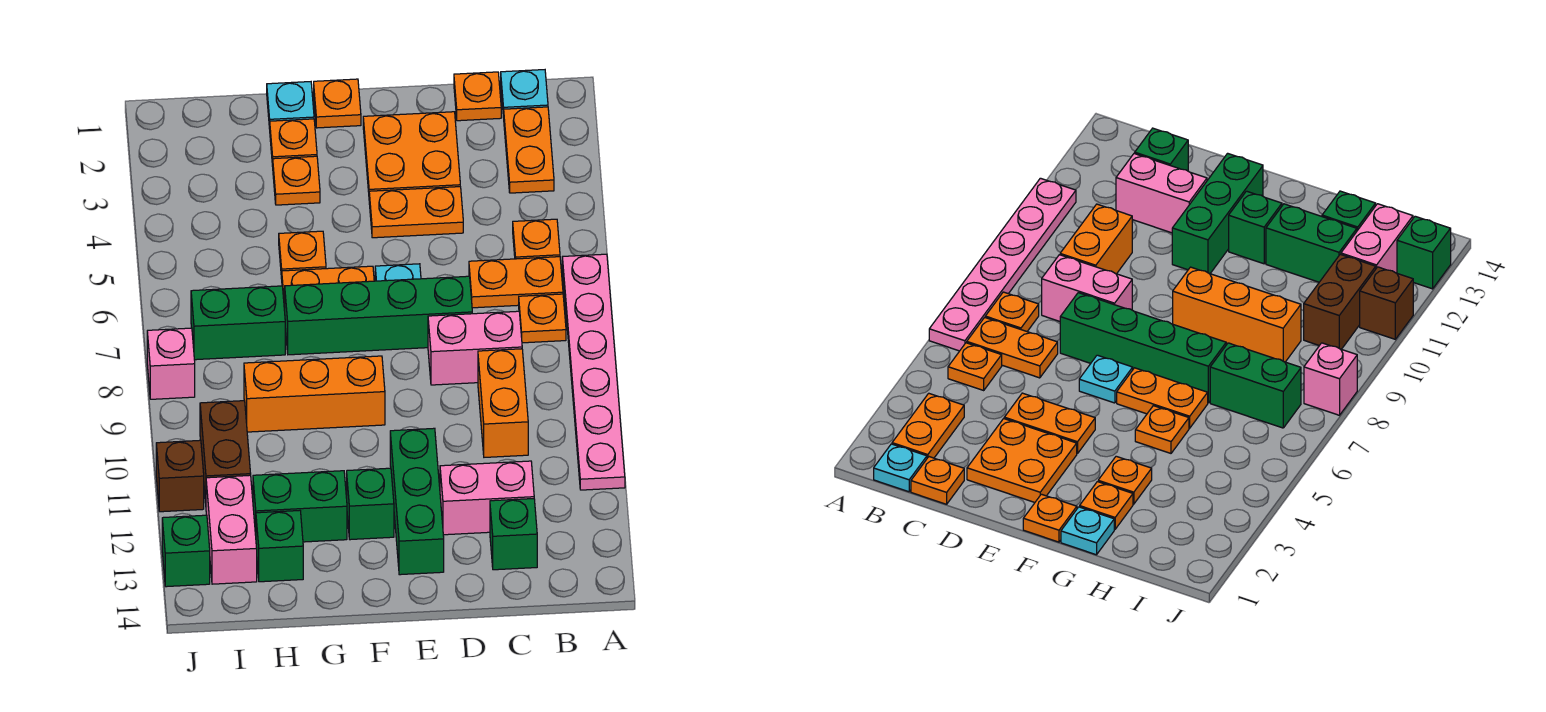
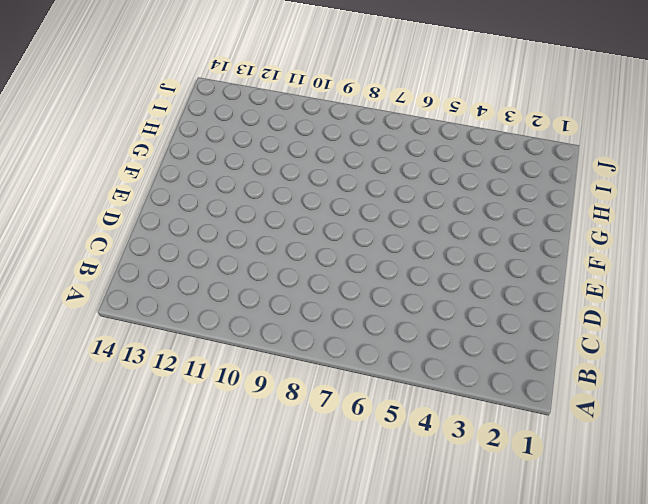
none -> pink 1x6 plate [562,254,625,490]
none -> cyan 1x1 plate [501,70,548,118]
none -> orange 1x2 plate [504,107,554,193]
none -> orange 1x1 plate [513,219,560,259]

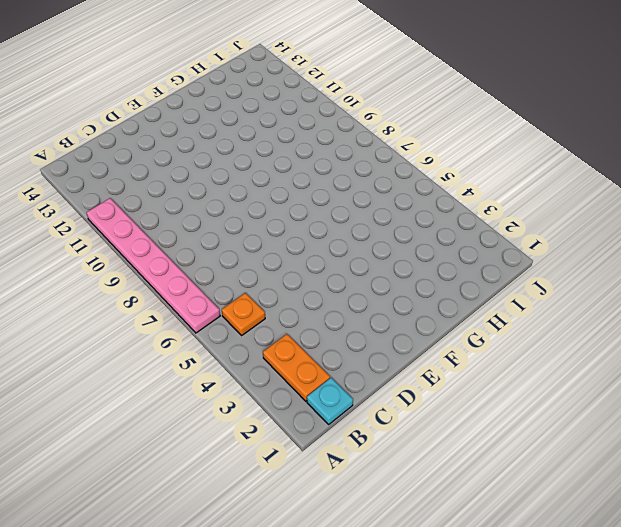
none -> orange 1x2 plate [469,257,563,308]
none -> orange 1x1 plate [519,294,566,343]
none -> orange 1x1 plate [454,72,501,121]
none -> pink 1x2 brick [428,311,522,385]

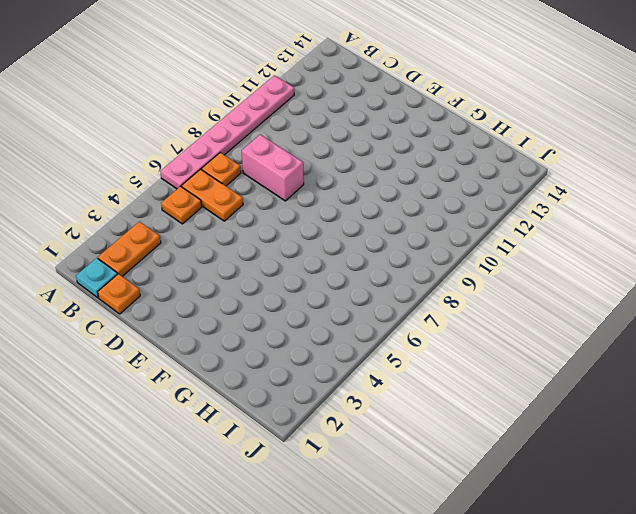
none -> orange 1x2 brick [478,349,528,457]
none -> pink 1x2 brick [440,461,534,535]
none -> green 1x1 brick [490,499,537,570]
none -> orange 2x2 plate [363,112,460,192]

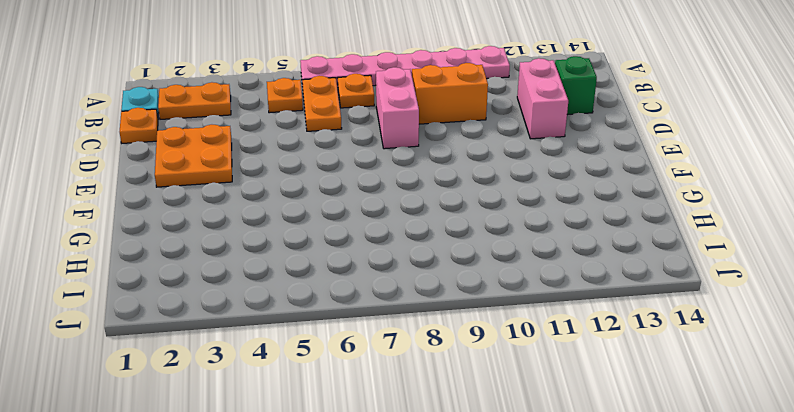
none -> orange 1x2 plate [369,187,463,238]
none -> green 1x4 brick [285,276,472,355]
none -> cyan 1x1 plate [375,264,421,281]
none -> green 1x3 brick [390,428,444,575]

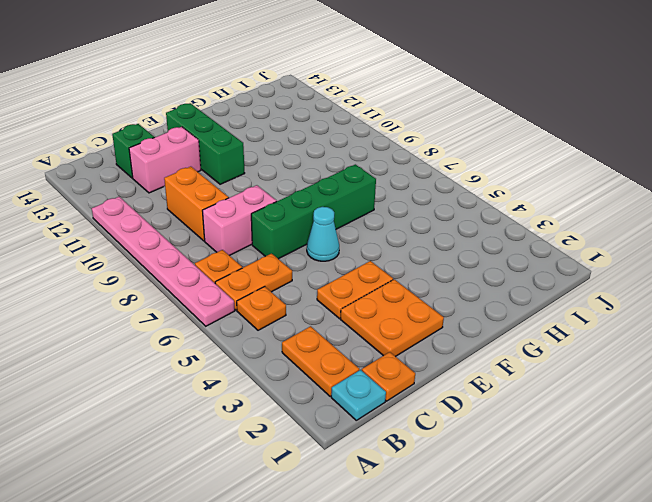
cyan 1x1 cone [307,207,339,261] -> cyan 1x1 plate [375,264,421,281]
none -> orange 1x1 plate [314,79,361,128]
none -> orange 1x2 plate [282,266,374,311]
none -> orange 1x3 brick [244,356,385,432]
none -> green 1x1 brick [347,468,394,540]

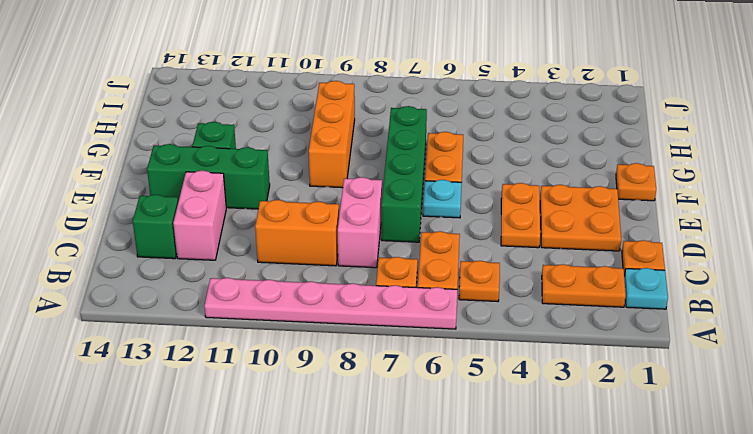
none -> cyan 1x1 plate [267,82,314,129]
none -> orange 1x1 plate [270,119,317,166]
none -> orange 1x1 plate [273,156,320,205]
none -> orange 1x1 plate [279,231,326,279]

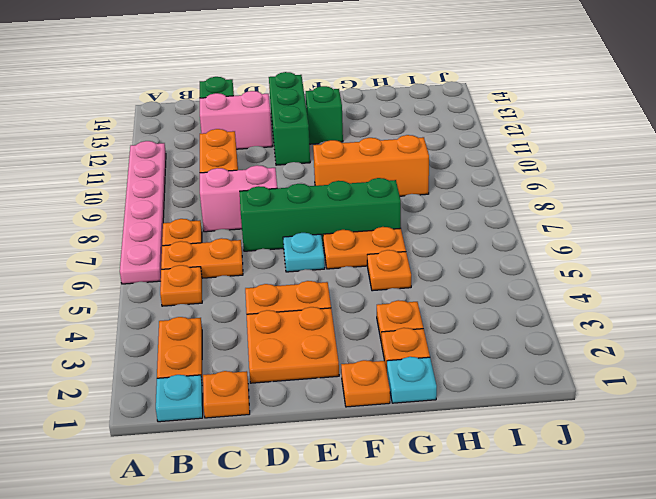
none -> green 1x2 brick [253,471,347,542]
none -> green 1x2 brick [191,286,285,360]
none -> green 1x1 brick [256,511,303,582]
none -> brown 1x2 brick [200,401,251,503]

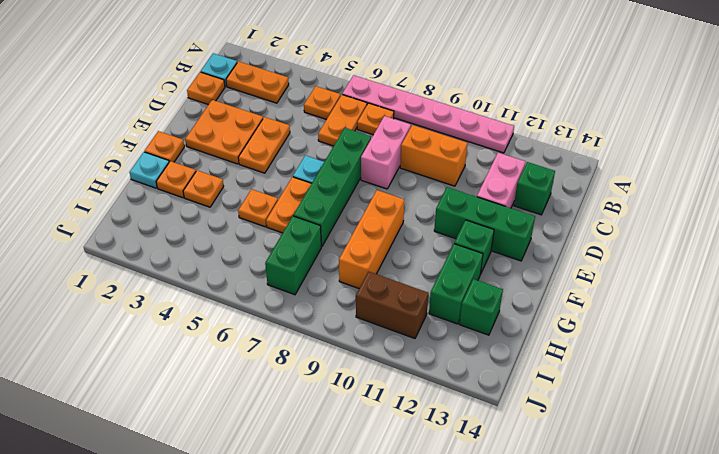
none -> pink 1x2 brick [206,475,257,584]
none -> pink 1x1 brick [147,328,195,399]
none -> brown 1x1 brick [156,440,204,512]
none -> green 1x1 brick [162,515,210,587]

